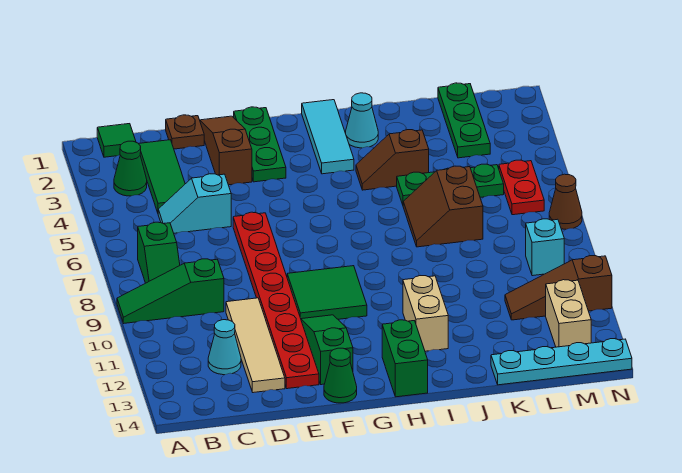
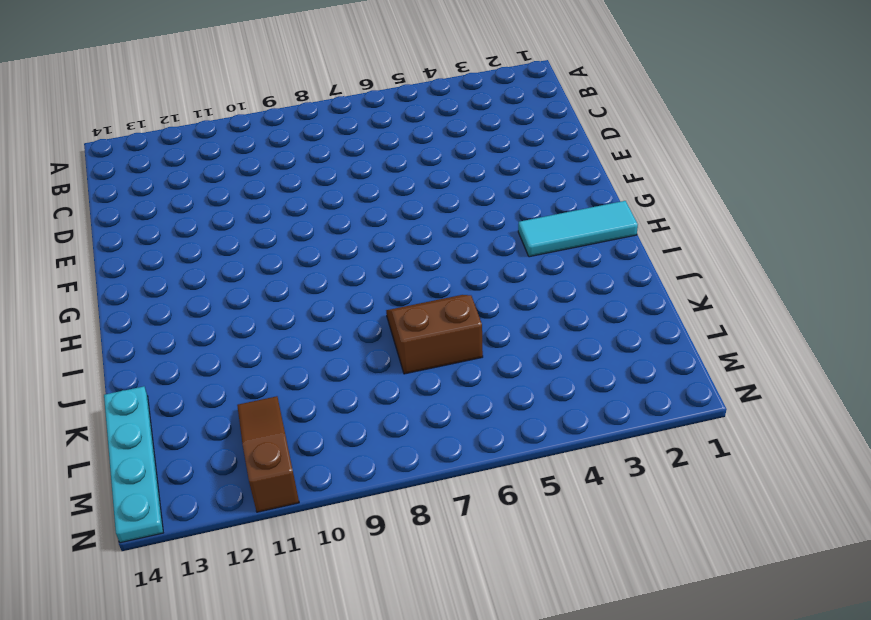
none -> green 1x3 slope [117,259,224,323]
none -> green 1x1 tile [97,124,136,157]
none -> green 1x1 cone [114,141,147,196]

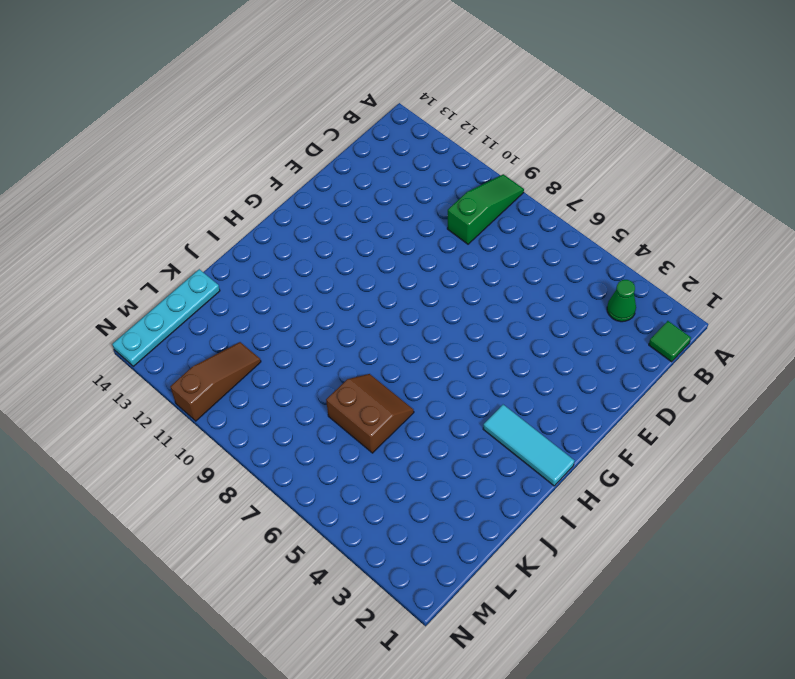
none -> green 1x2 slope [138,222,180,283]
none -> green 1x3 tile [139,140,185,213]
none -> cyan 1x2 slope [158,174,231,233]

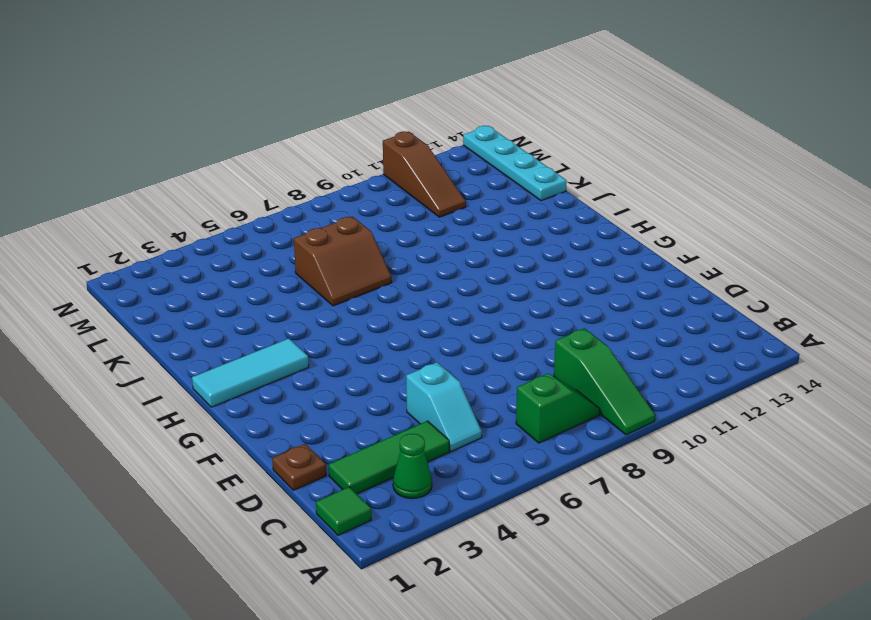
none -> cyan 1x1 cone [208,320,241,375]
none -> tan 1x4 tile [226,298,285,393]
none -> brown 1x3 slope [200,116,252,185]

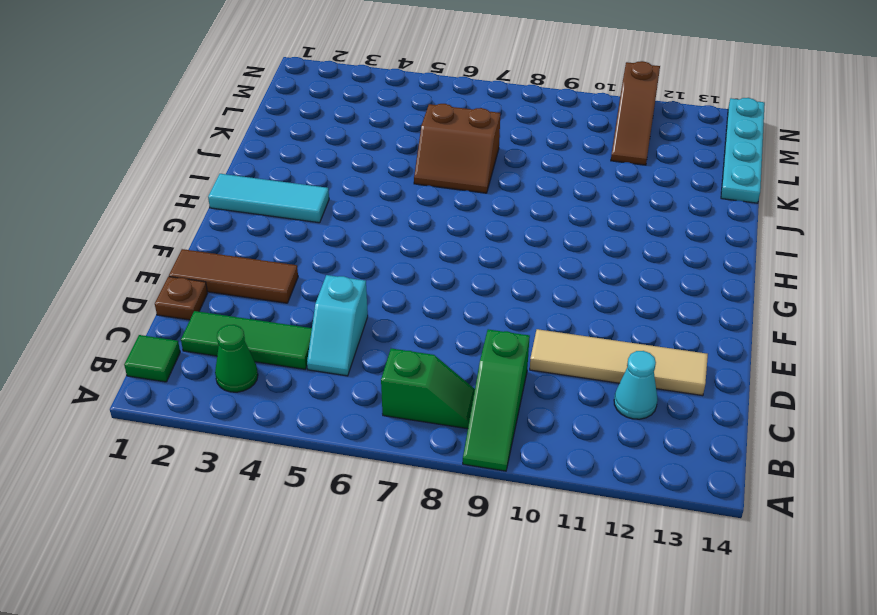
brown 1x3 tile [169,249,298,303] -> brown 1x3 slope [200,116,252,185]
none -> red 1x8 plate [233,212,319,389]
none -> green 1x3 plate [234,107,286,182]
none -> green 2x2 tile [287,266,367,319]

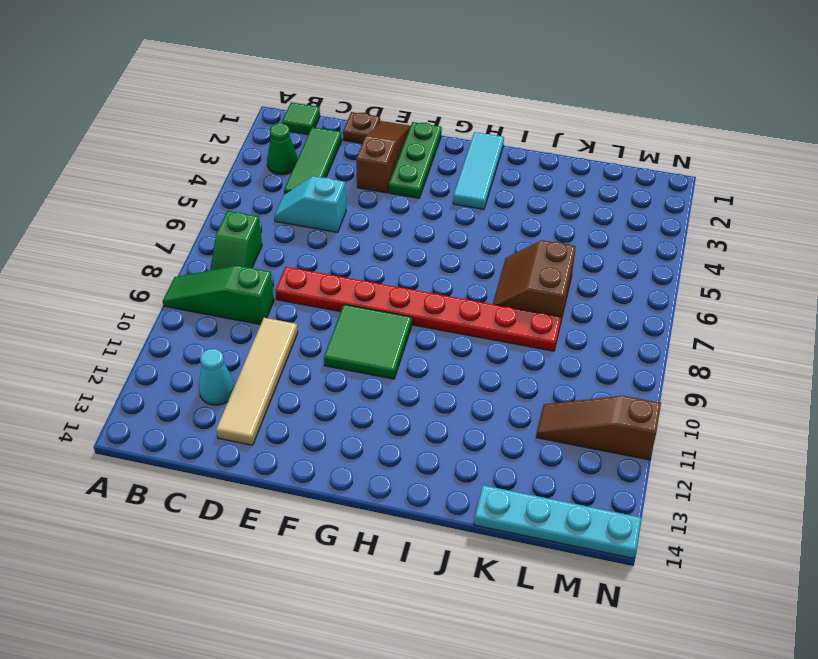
red 1x8 plate [275,267,561,351] -> red 1x8 plate turned to [233,212,319,389]
none -> green 1x3 slope [301,315,353,385]
none -> green 1x1 cone [324,348,357,403]
none -> green 1x2 brick [382,320,428,397]

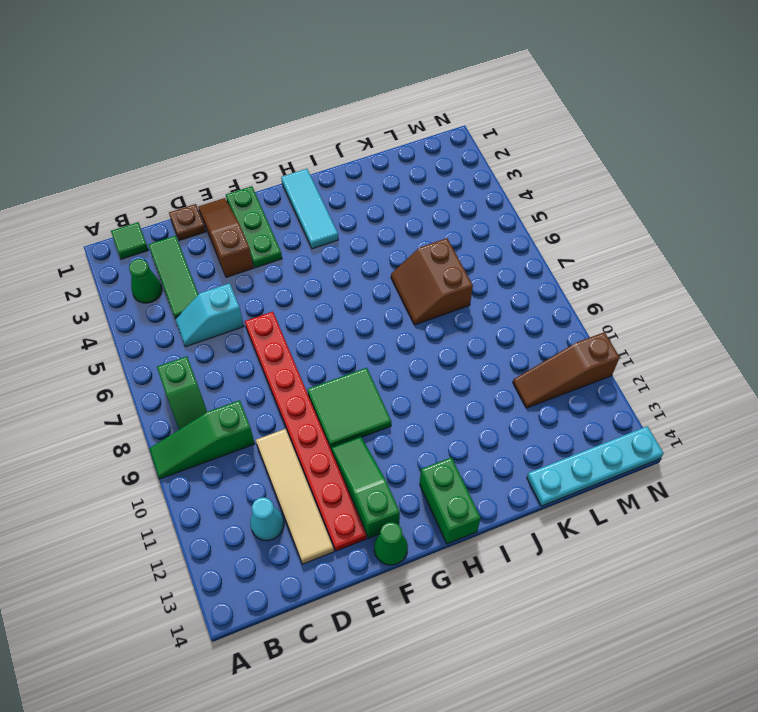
none -> cyan 1x1 cone [346,93,378,148]
none -> brown 1x2 slope [356,130,429,190]
none -> tan 1x2 brick [403,276,448,351]

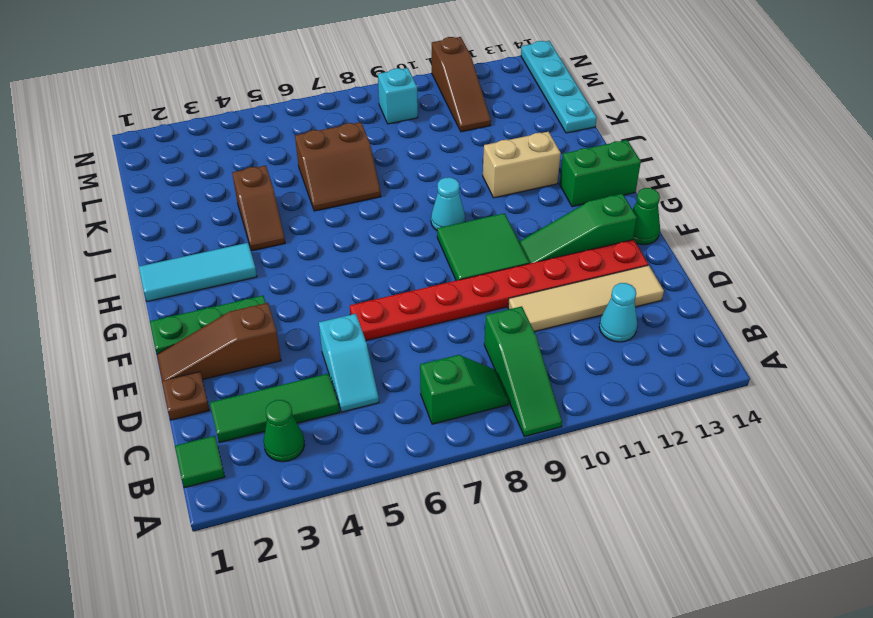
cyan 1x1 cone [431,177,465,230] -> cyan 1x1 cone moved to [346,93,378,148]
none -> green 1x3 plate [397,164,504,205]
none -> green 1x3 plate [438,83,490,158]
none -> red 1x2 plate [499,160,544,215]

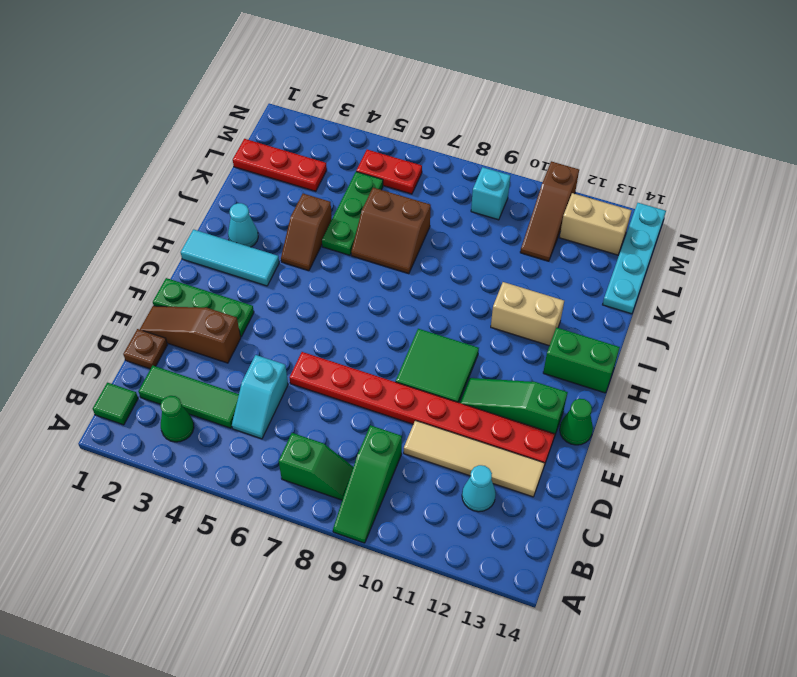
red 1x3 plate [233,139,327,191] -> green 1x3 plate [438,83,490,158]
none -> brown 1x1 cone [549,174,582,229]

